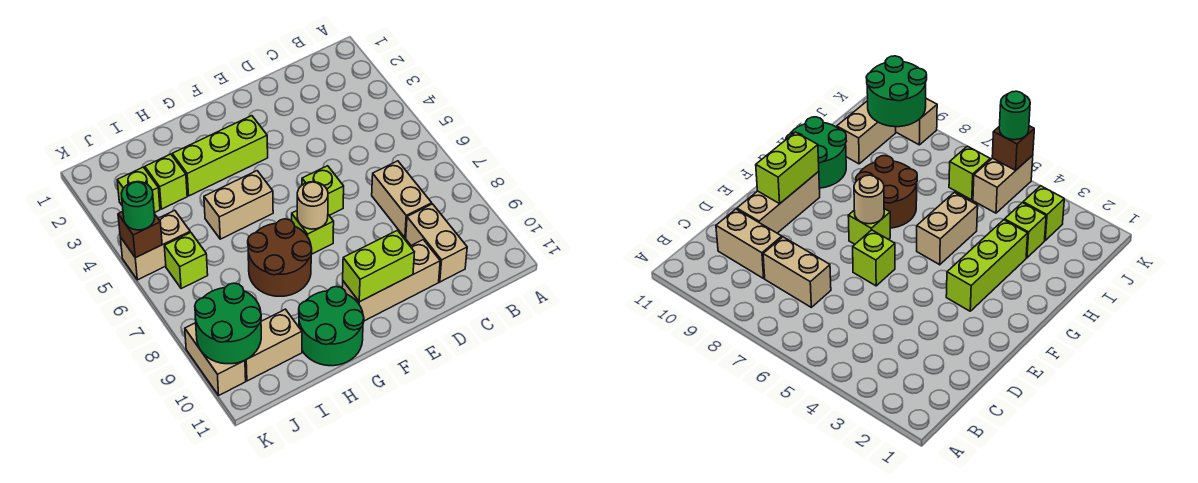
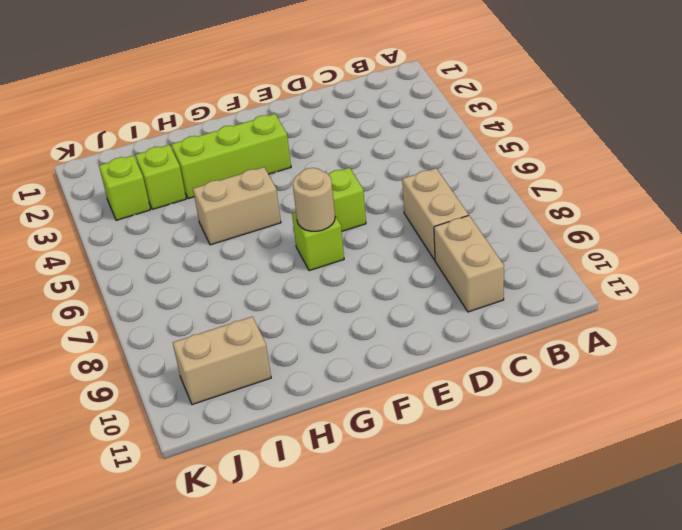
none -> tan 1x3 brick [342,240,440,321]
none -> brown 2x2 round brick [248,219,312,296]
none -> green 2x2 round brick [299,287,364,366]

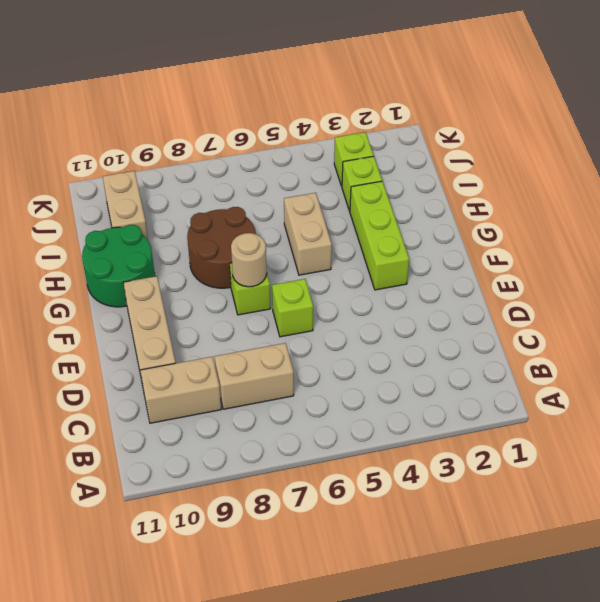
none -> tan 1x2 brick [120,210,190,280]
none -> lime 1x1 brick [164,232,208,289]
none -> tan 1x2 brick [185,323,246,395]

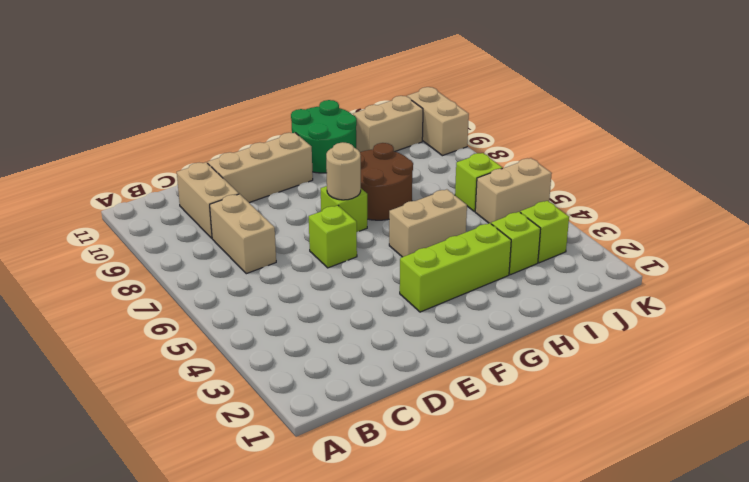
none -> lime 1x2 brick [343,230,415,302]
none -> green 2x2 round brick [195,283,261,364]
none -> brown 1x1 brick [118,211,162,258]

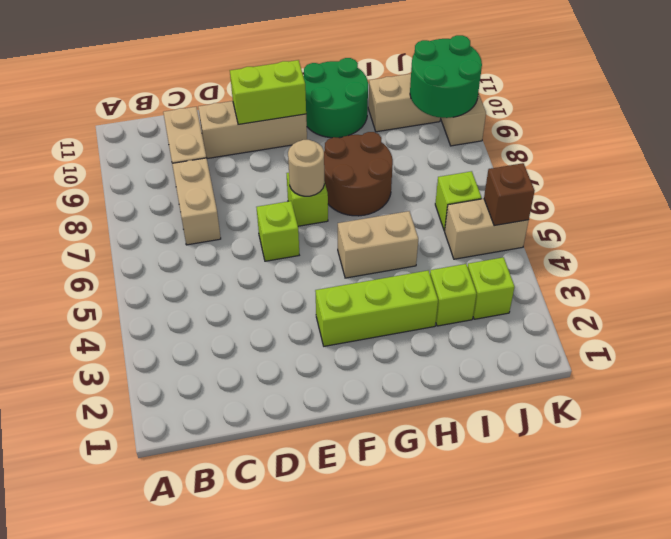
none -> green 1x1 round brick [121,182,155,230]

